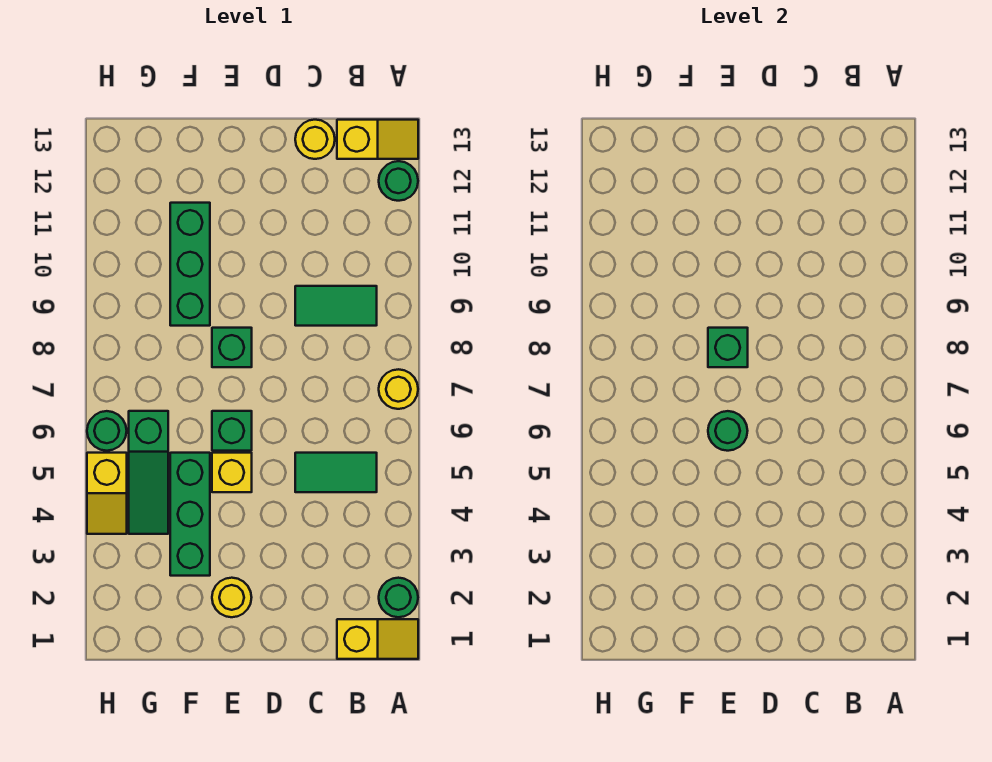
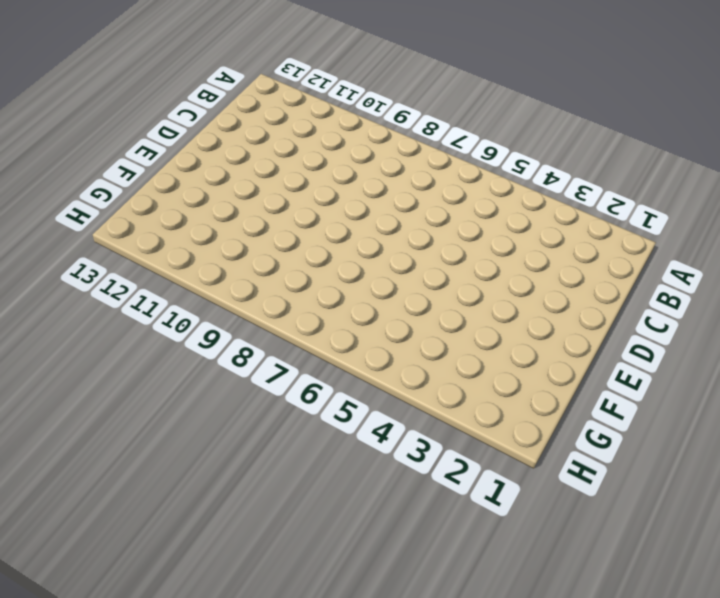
none -> yellow 1x2 slope [337,619,418,659]
none -> green 1x1 round brick [379,578,418,617]
none -> yellow 1x1 round brick [379,369,418,409]

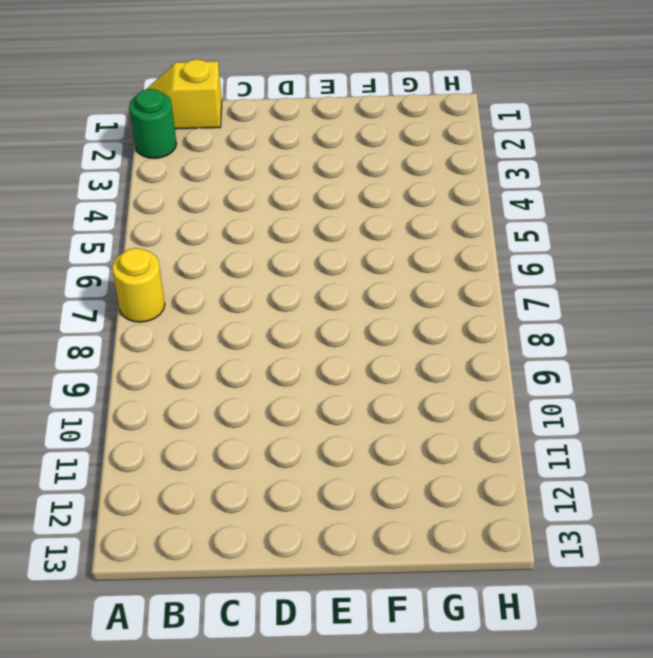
none -> green 1x1 round brick [379,161,418,201]
none -> yellow 1x2 slope [337,120,418,159]
none -> green 1x2 tile [295,453,377,492]

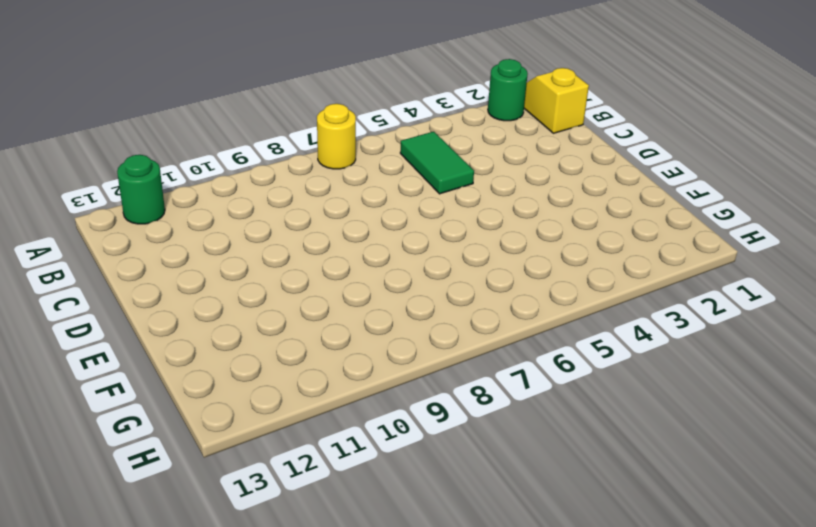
none -> yellow 1x2 slope [337,120,418,159]
none -> green 1x2 tile [295,286,377,326]
none -> yellow 1x1 round brick [295,120,335,159]

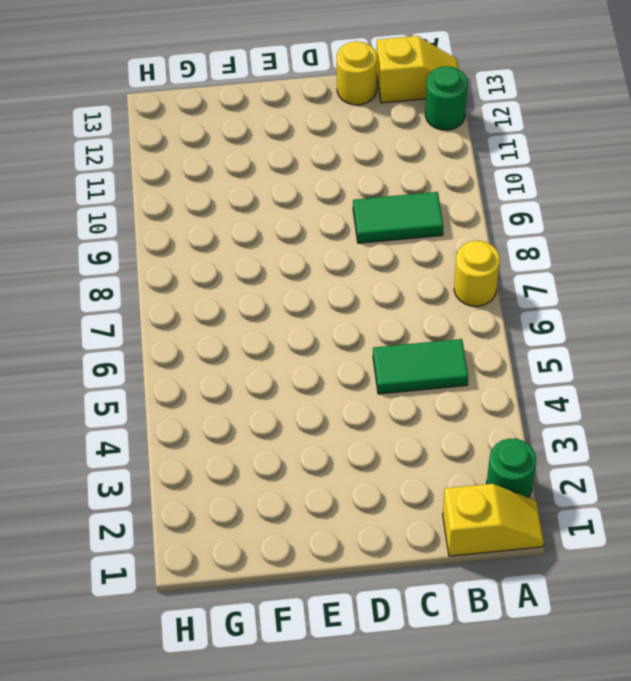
none -> yellow 1x1 round brick [212,578,252,617]
none -> yellow 1x1 brick [212,453,252,492]
none -> green 1x1 brick [212,411,252,451]

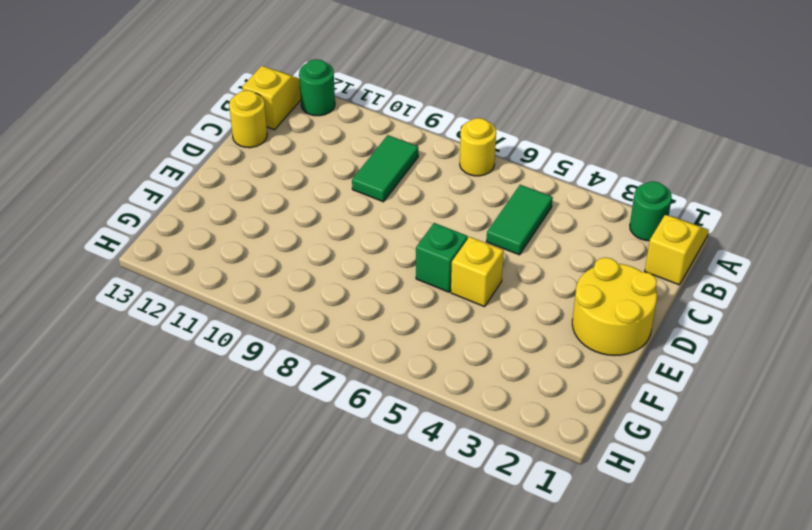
yellow 2x2 round brick [572,257,657,356] -> yellow 1x1 round brick [212,578,252,617]
none -> green 1x1 brick [212,328,252,367]
none -> green 1x3 brick [170,453,210,576]
none -> green 1x3 brick [170,203,210,326]

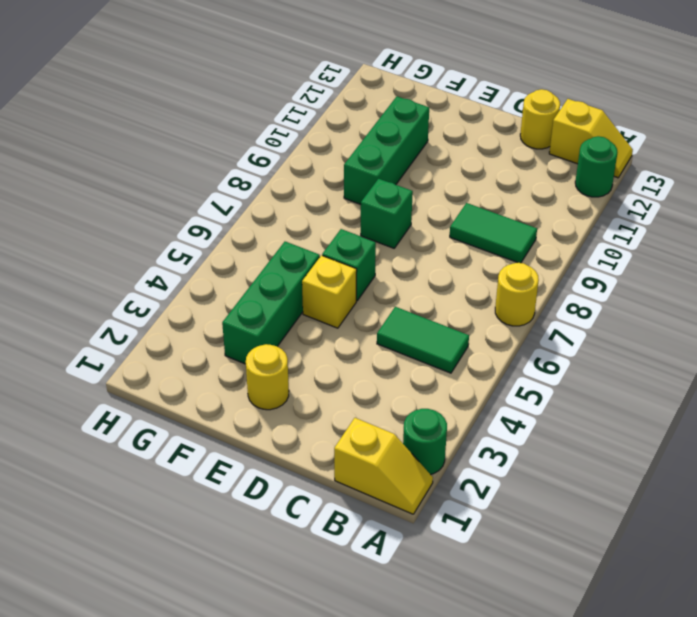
none -> green 1x3 slope [129,411,168,534]
none -> yellow 1x2 slope [87,453,127,534]
none -> green 1x1 round brick [87,411,127,451]

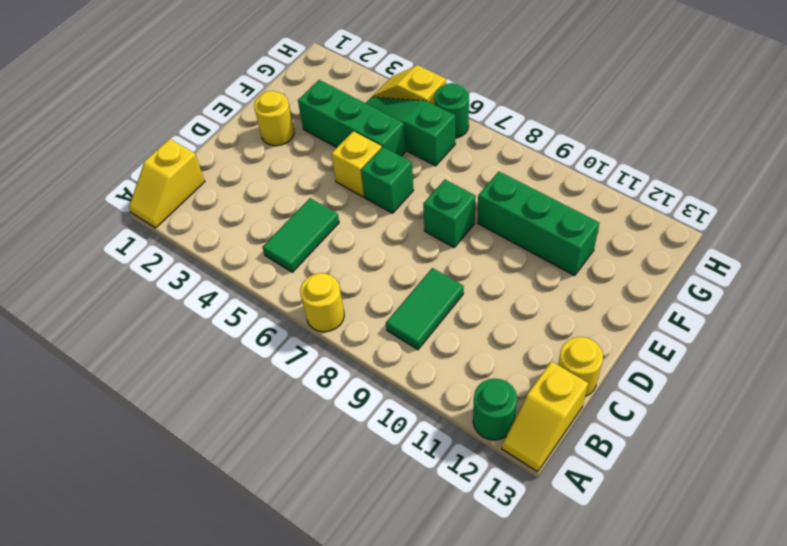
none -> green 1x1 round brick [379,578,418,617]
none -> green 1x1 round brick [708,411,748,451]
none -> green 1x1 brick [708,328,748,367]

